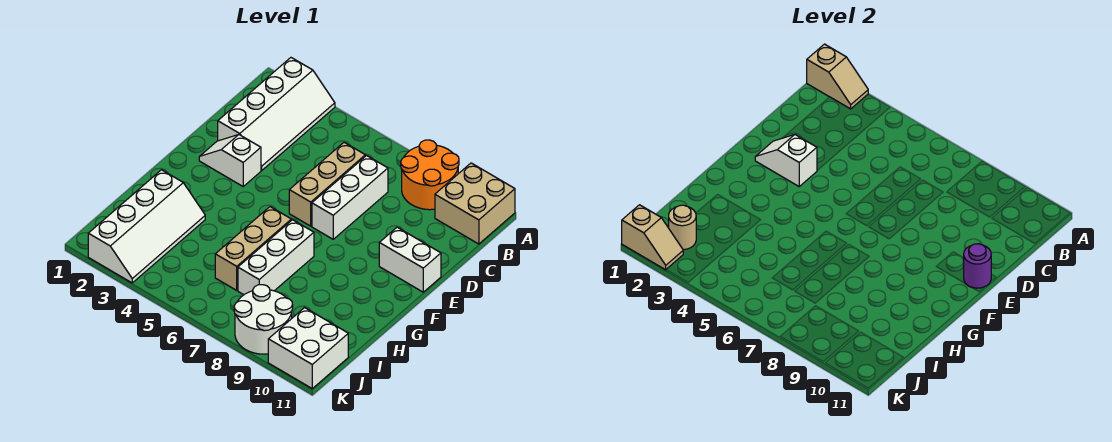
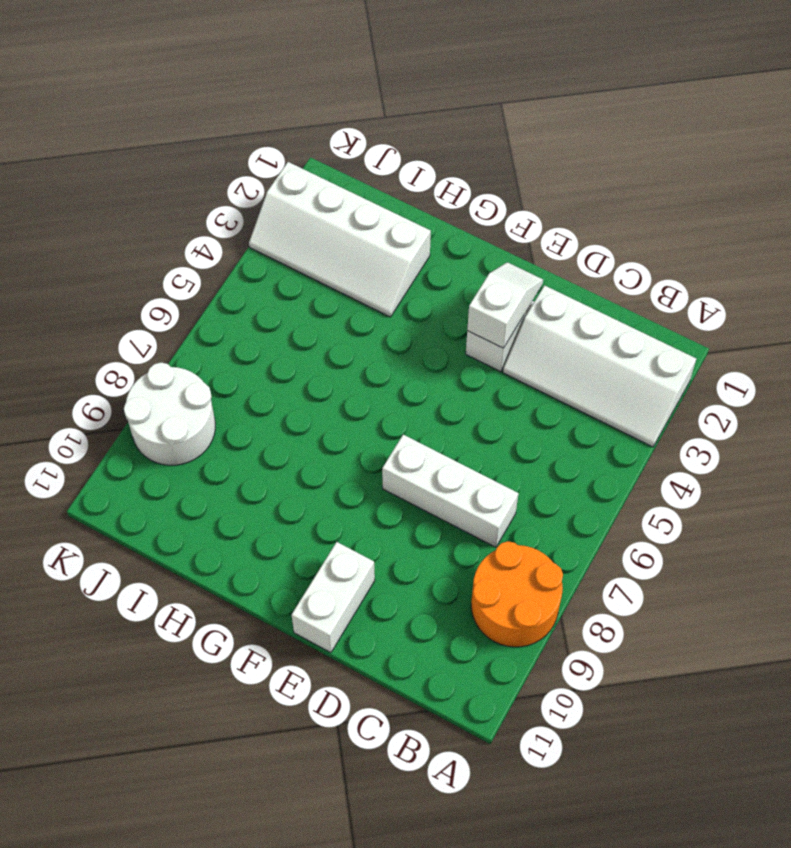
none -> tan 2x2 brick [435,163,515,244]
none -> tan 1x3 brick [289,142,365,226]
none -> tan 1x3 brick [215,207,291,290]

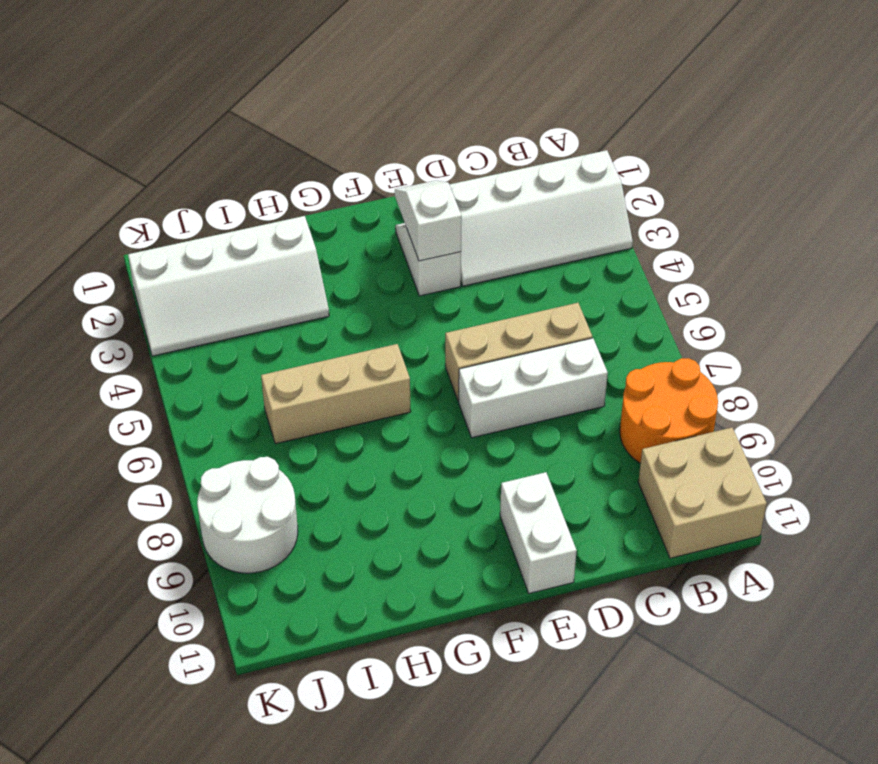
none -> white 1x3 brick [238,220,314,295]
none -> white 2x2 brick [268,308,348,388]
none -> tan 1x2 slope [807,44,868,109]

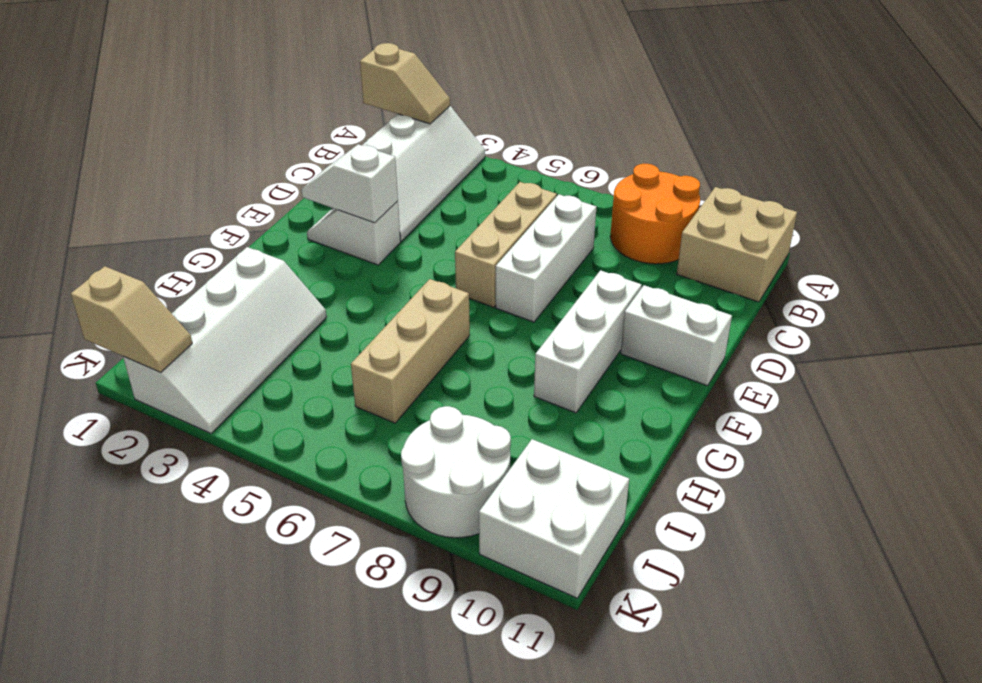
white 1x3 brick [534,270,642,413] -> white 1x3 brick moved to [238,220,314,295]
none -> purple 1x1 round brick [964,244,991,288]
none -> tan 1x1 round brick [669,205,696,250]

